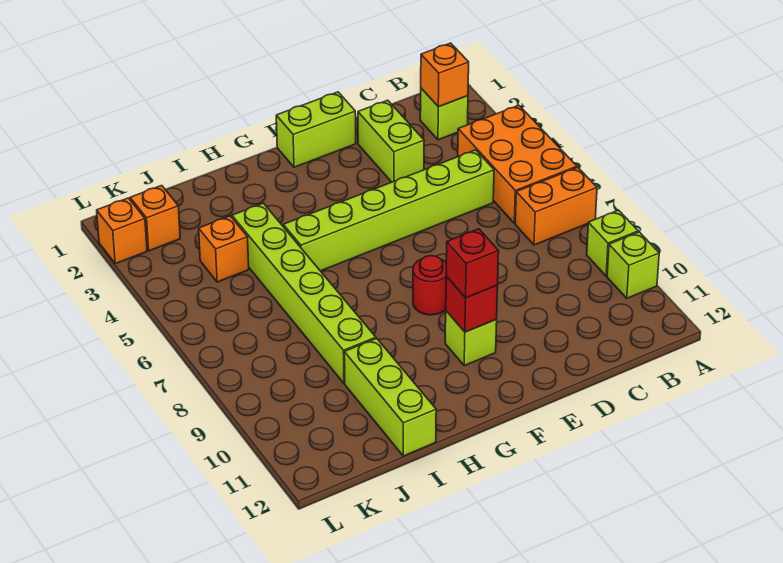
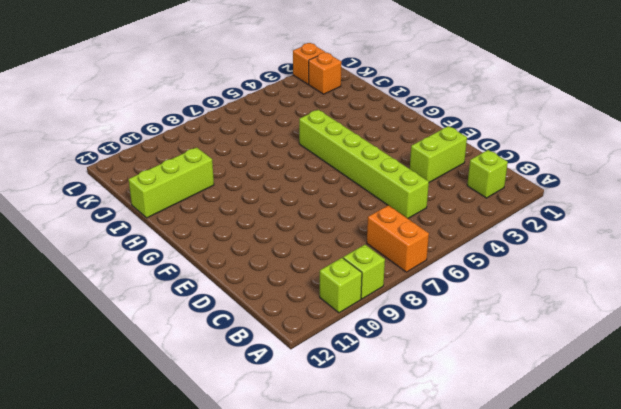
none -> orange 2x3 brick [458,105,577,223]
none -> lime 1x2 brick [276,92,356,167]
none -> red 1x1 round brick [413,256,446,315]

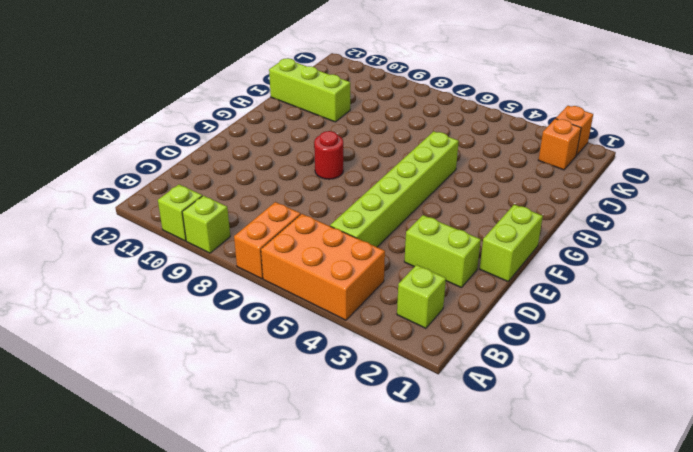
none -> lime 1x1 brick [445,311,497,366]
none -> lime 1x6 brick [232,203,376,383]
none -> orange 1x1 brick [199,216,249,282]

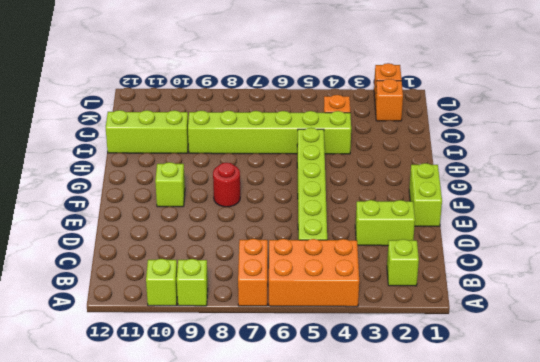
none -> orange 1x1 brick [421,43,469,107]
none -> red 1x1 brick [446,277,498,332]
none -> red 1x1 brick [446,229,499,298]

